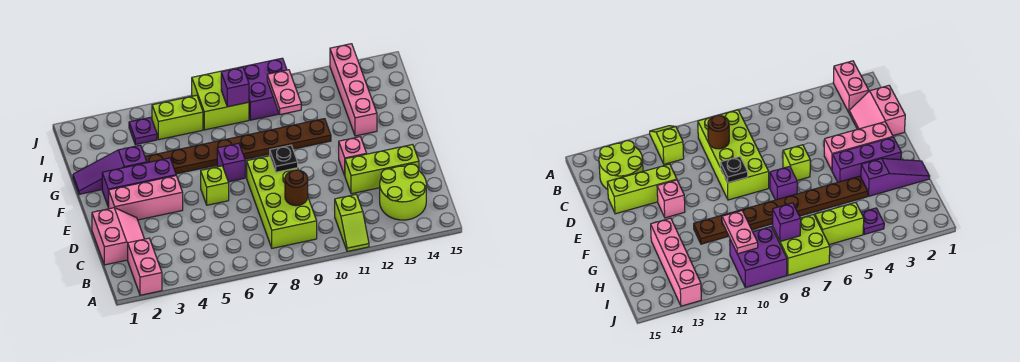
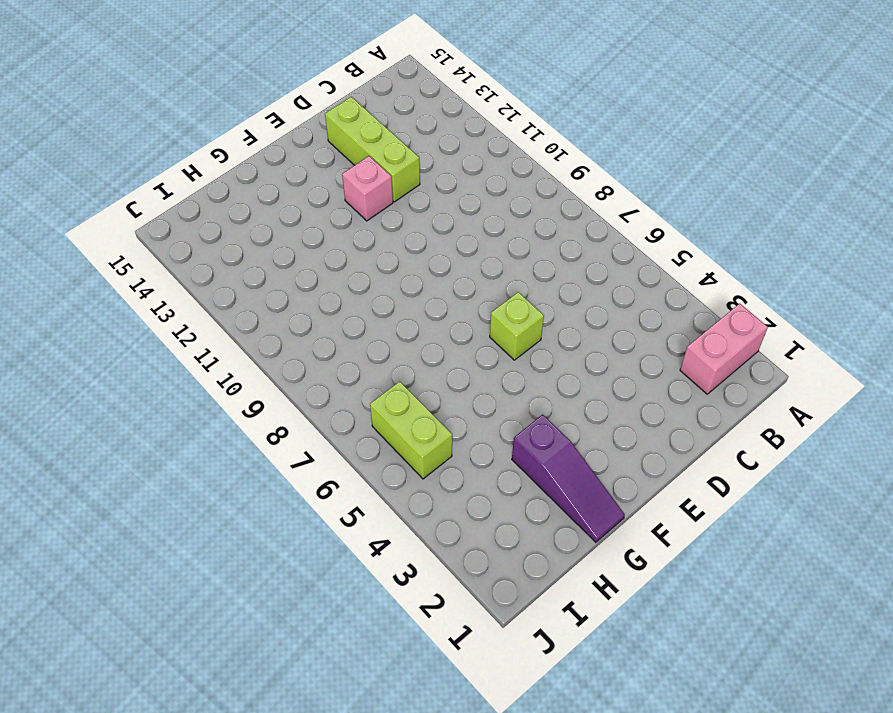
none -> lime 1x2 slope [335,195,369,251]
none -> lime 2x4 brick [247,156,317,248]
none -> lime 2x2 round brick [380,164,426,220]

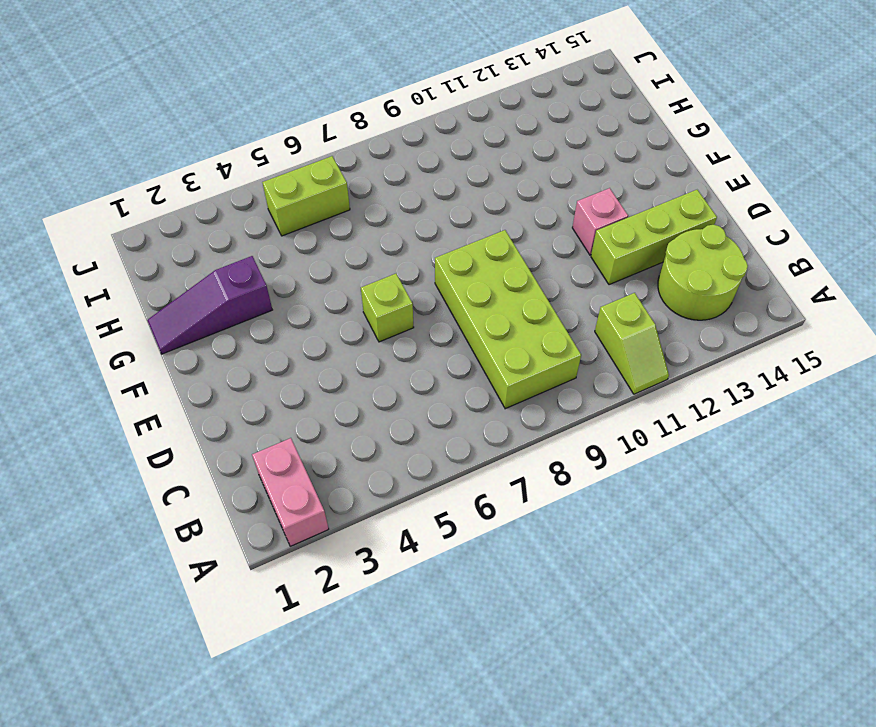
none -> pink 2x2 slope [92,208,144,265]
none -> pink 1x3 brick [109,176,183,220]
none -> purple 1x3 brick [102,158,176,207]

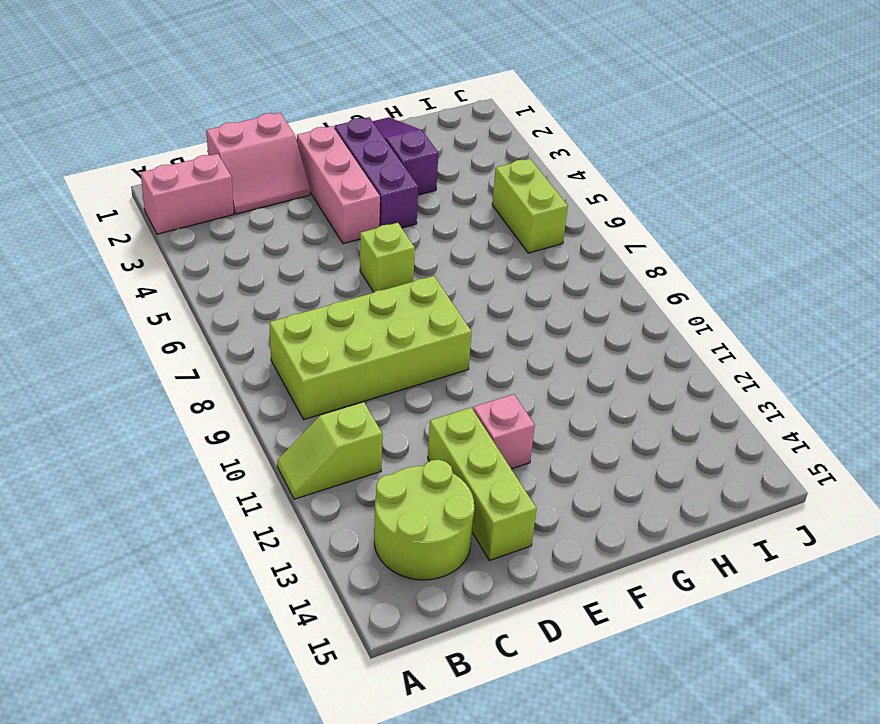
none -> purple 1x1 brick [217,143,245,182]
none -> brown 1x8 plate [145,119,331,174]
none -> pink 1x4 brick [330,44,377,136]

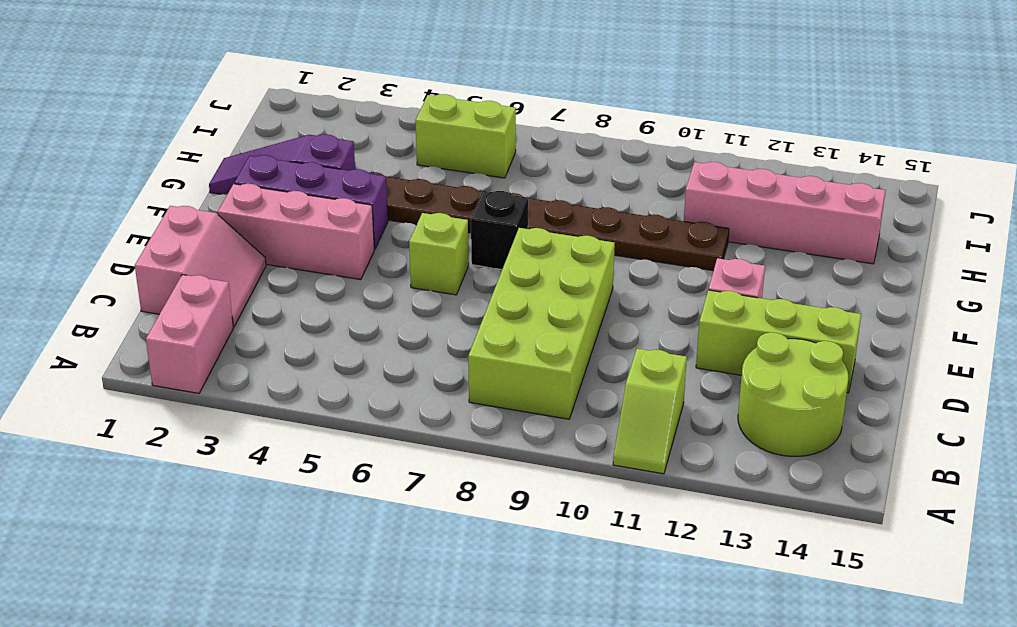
black 1x1 brick [471,191,528,269] -> purple 1x1 brick [217,143,245,182]
pink 1x4 brick [684,162,886,264] -> pink 1x4 brick turned to [330,44,377,136]
none -> purple 1x1 plate [129,117,157,145]
none -> lime 2x2 brick [192,68,249,130]
none -> purple 2x2 brick [239,58,287,120]

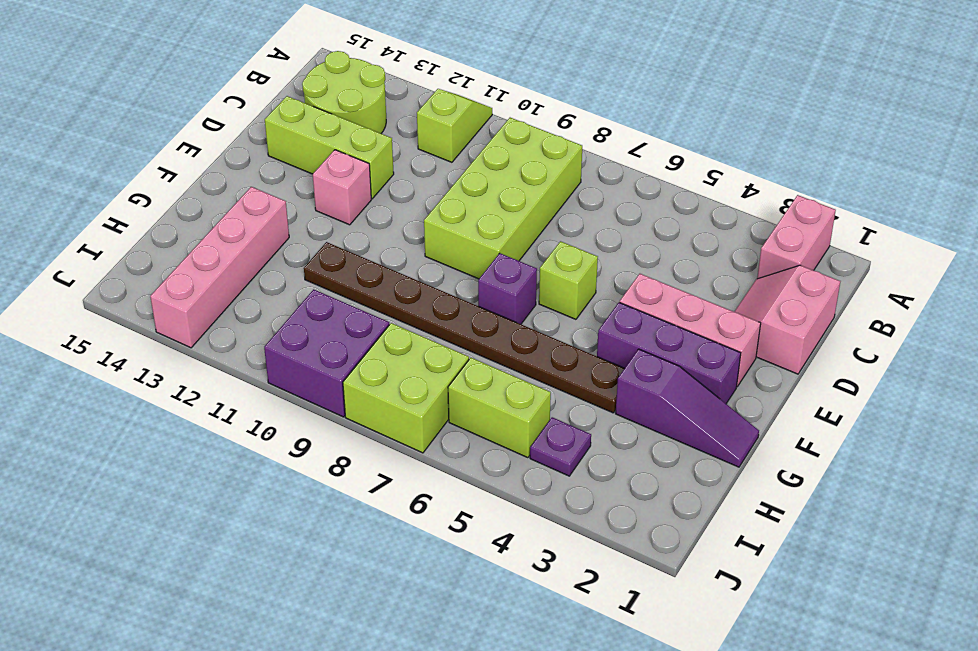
none -> brown 1x1 round brick [285,170,308,206]
none -> black 1x1 plate [270,145,298,172]
none -> pink 1x2 plate [267,70,301,114]

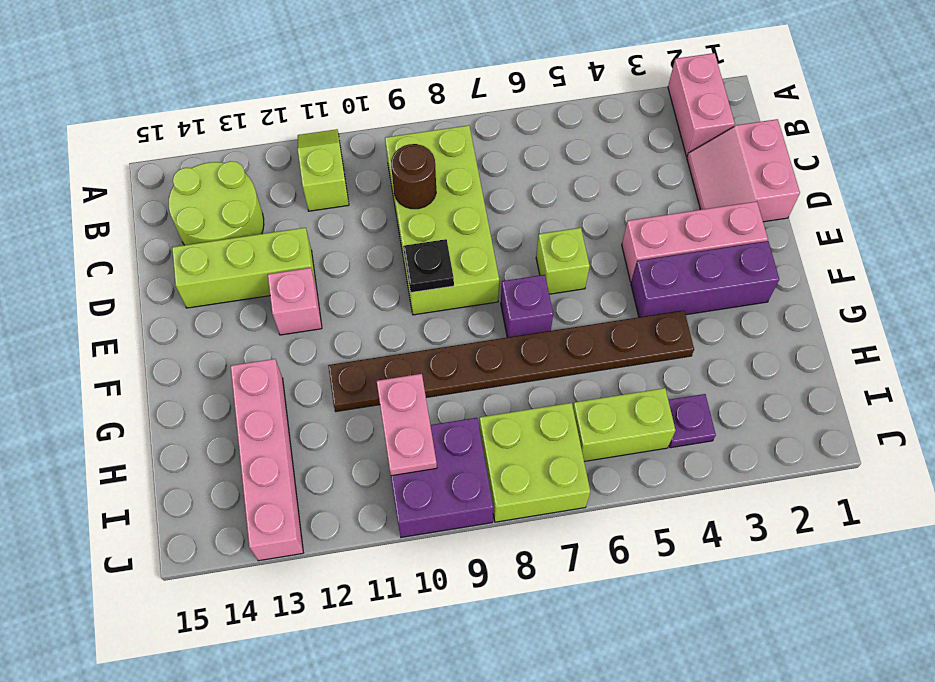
none -> purple 1x3 slope [73,145,147,194]
none -> purple 1x1 brick [221,67,249,107]

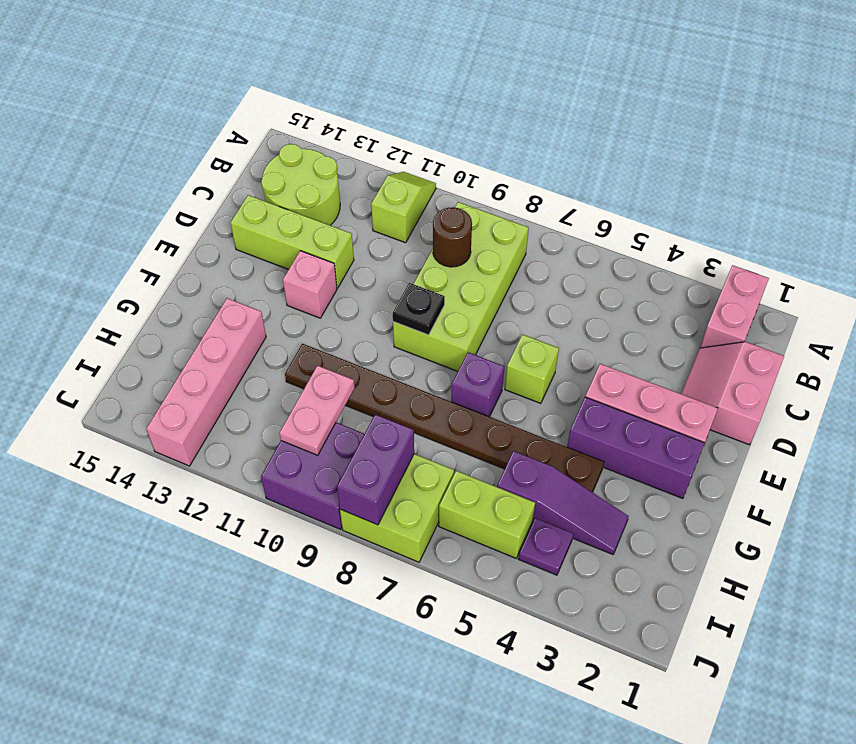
purple 1x3 slope [497,451,629,554] -> purple 1x3 slope moved to [73,145,147,194]
purple 1x2 brick [337,414,414,525] -> purple 1x1 brick [221,67,249,107]

